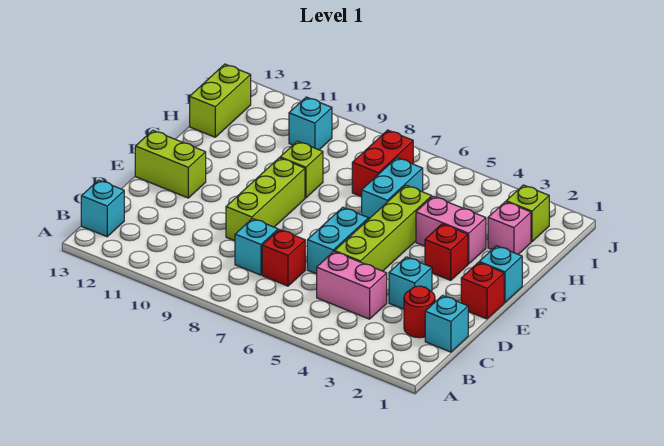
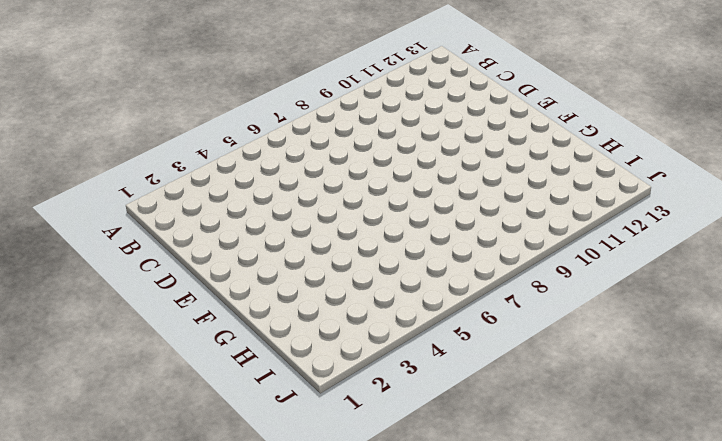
none -> cyan 1x1 brick [81,180,124,237]
none -> cyan 1x1 brick [425,296,468,352]
none -> red 1x1 round brick [404,286,435,338]

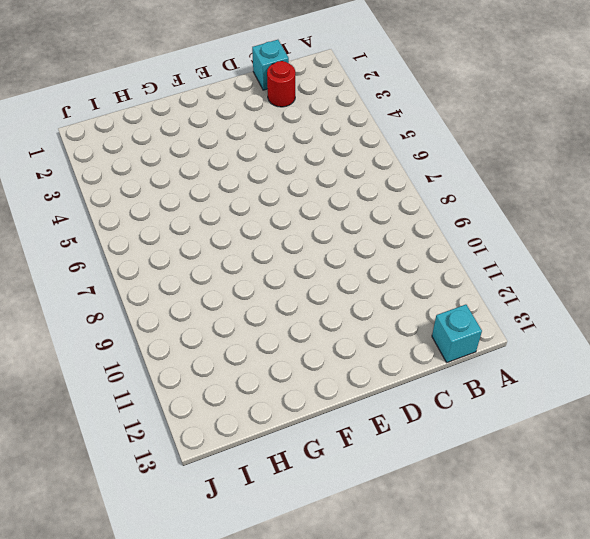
none -> pink 1x2 brick [317,252,387,319]
none -> red 1x1 brick [262,230,305,286]
none -> cyan 1x1 brick [235,219,278,275]

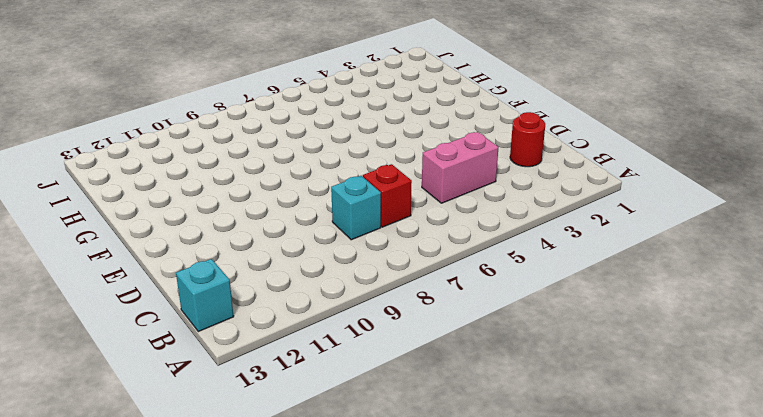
none -> cyan 1x1 brick [425,296,468,352]
none -> cyan 1x1 brick [389,257,432,309]
none -> lime 1x4 brick [335,185,432,271]

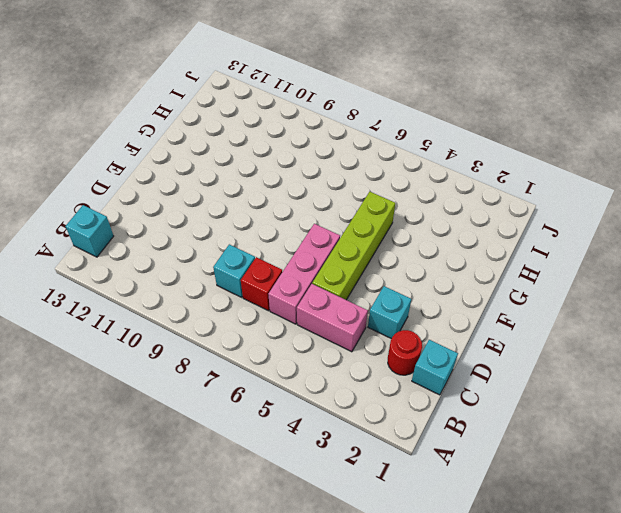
pink 1x3 brick [268,224,340,324] -> cyan 1x2 brick [307,207,369,274]
none -> lime 1x3 brick [226,158,305,241]
none -> red 1x1 brick [461,262,504,319]
none -> lime 1x2 brick [135,130,206,198]

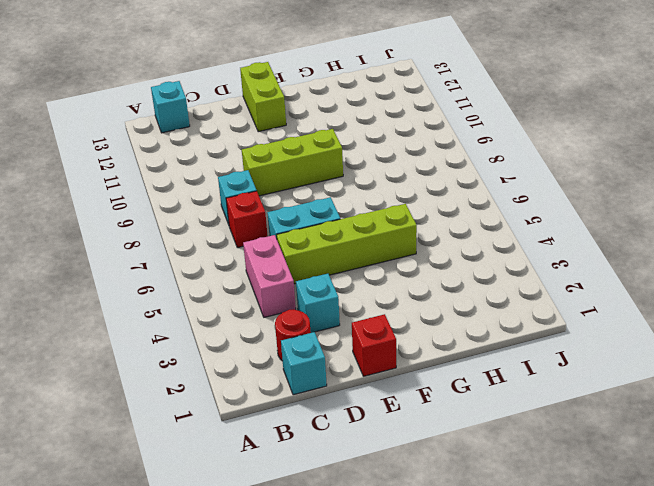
none -> cyan 1x1 brick [479,246,522,302]
none -> red 1x1 brick [425,224,468,280]
none -> pink 1x2 brick [416,196,486,264]

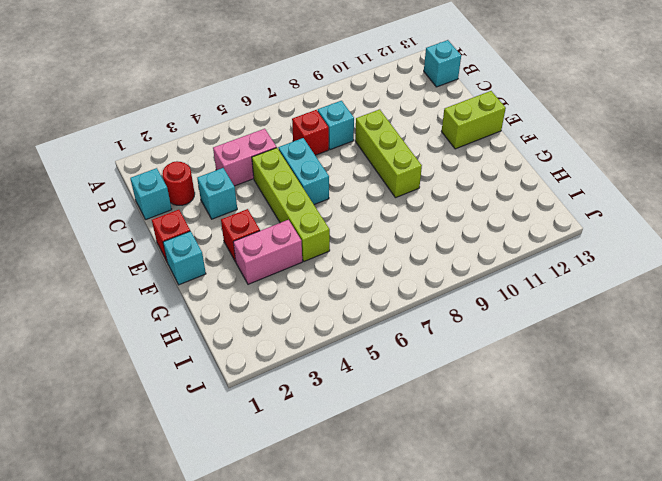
none -> cyan 1x2 brick [362,158,423,219]
none -> lime 1x1 brick [280,141,323,198]
none -> pink 1x1 brick [488,202,531,254]

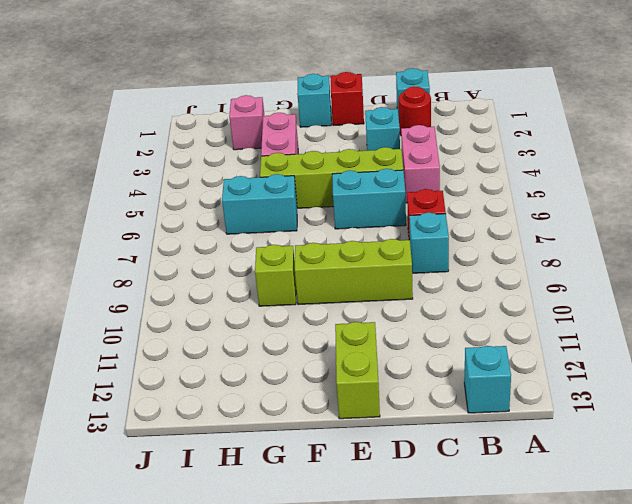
none -> red 1x1 brick [425,224,468,280]
none -> red 1x2 brick [352,130,413,197]
none -> lime 1x2 brick [190,64,251,137]

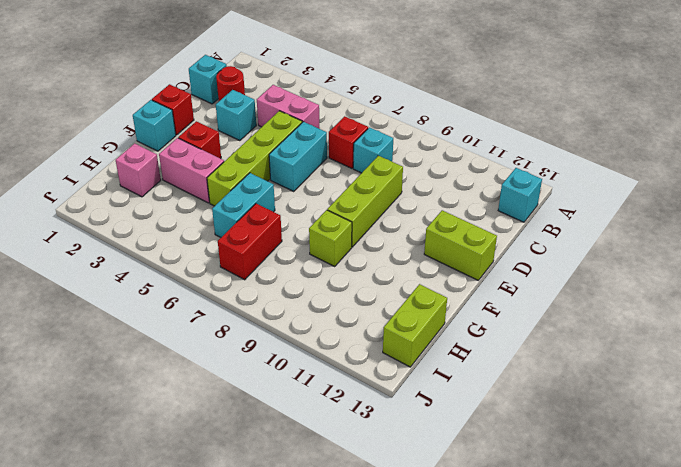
none -> lime 1x1 brick [506,185,549,242]
none -> cyan 1x1 brick [289,97,332,150]

